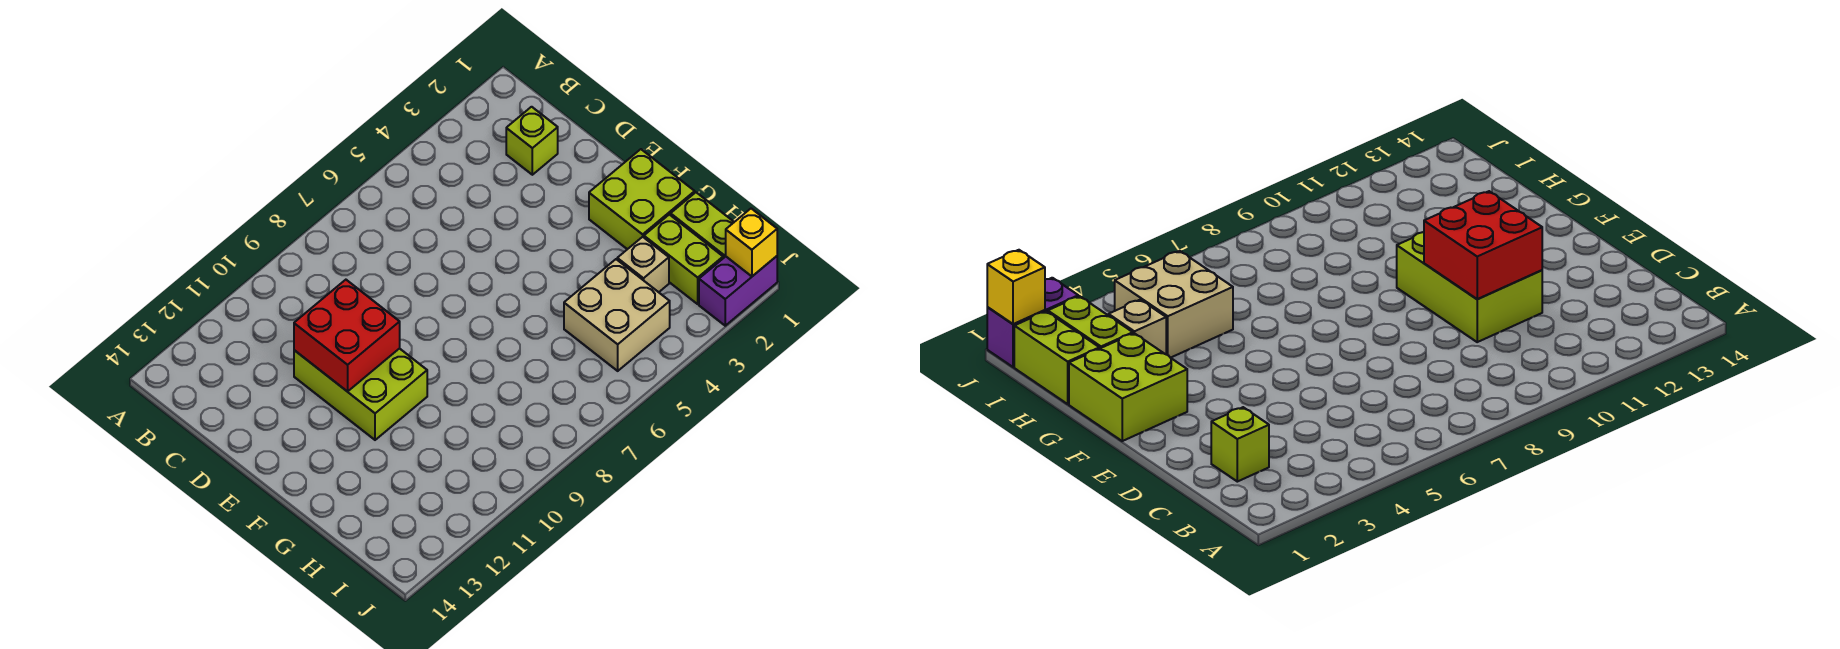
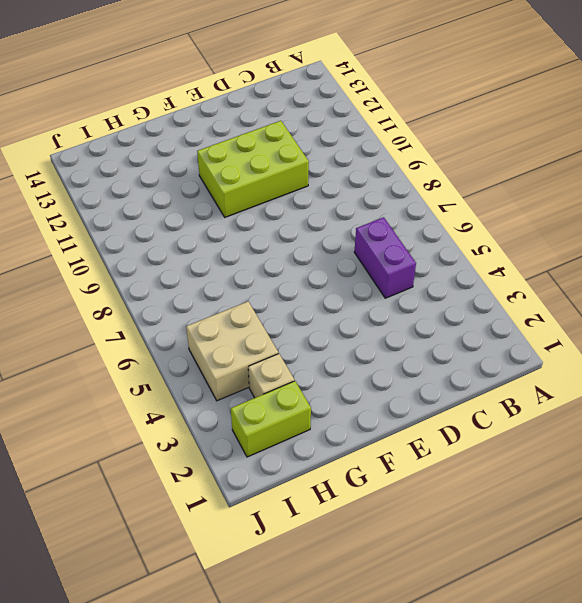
purple 1x2 brick [354,217,416,298] -> purple 1x2 brick moved to [699,256,777,326]
none -> lime 1x1 brick [506,107,558,175]
none -> lime 2x2 brick [589,149,695,249]

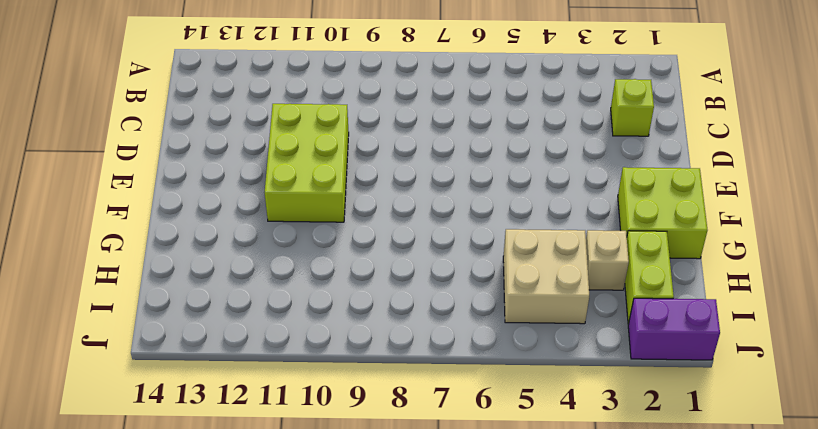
none -> lime 1x2 brick [671,192,734,258]
none -> red 2x2 brick [294,280,400,392]

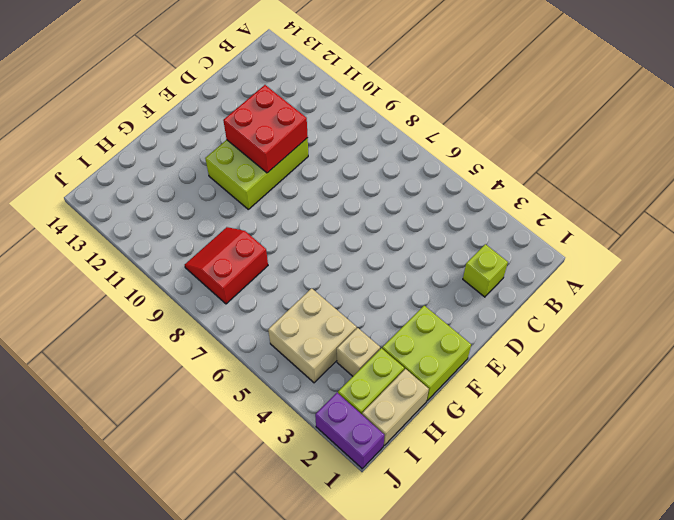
tan 1x2 brick [362,369,429,445] -> lime 1x2 brick [671,192,734,258]
red 2x2 slope [185,227,268,304] -> none
none -> yellow 1x1 brick [726,209,777,276]

